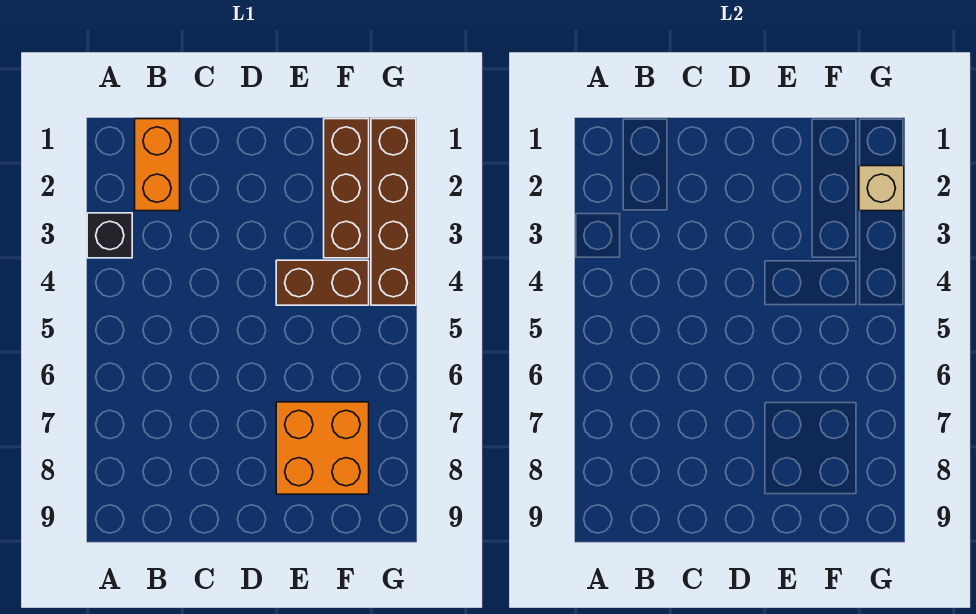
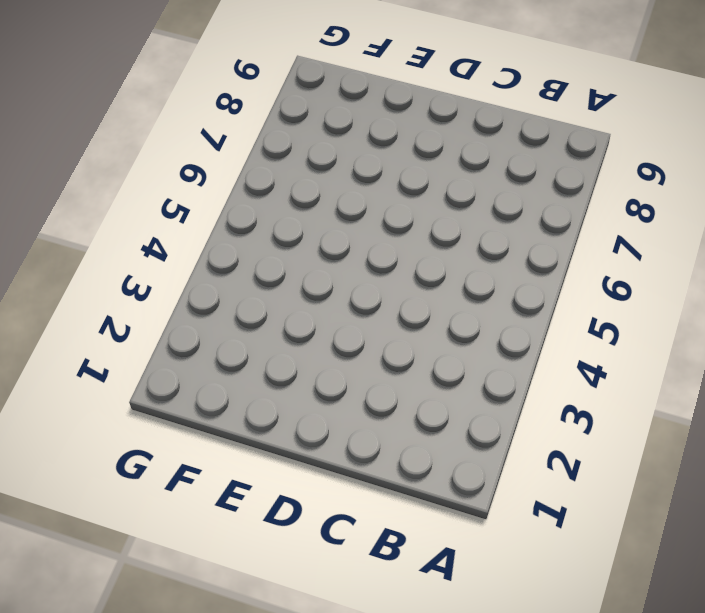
none -> black 1x1 brick [87,213,132,258]
none -> orange 1x2 brick [135,119,180,211]

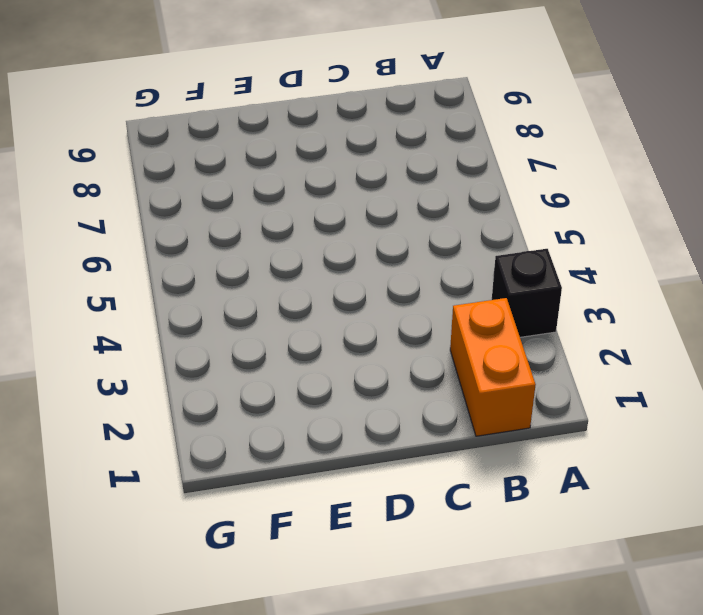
none -> brown 1x2 brick [276,260,369,305]
none -> orange 2x2 brick [276,402,369,494]

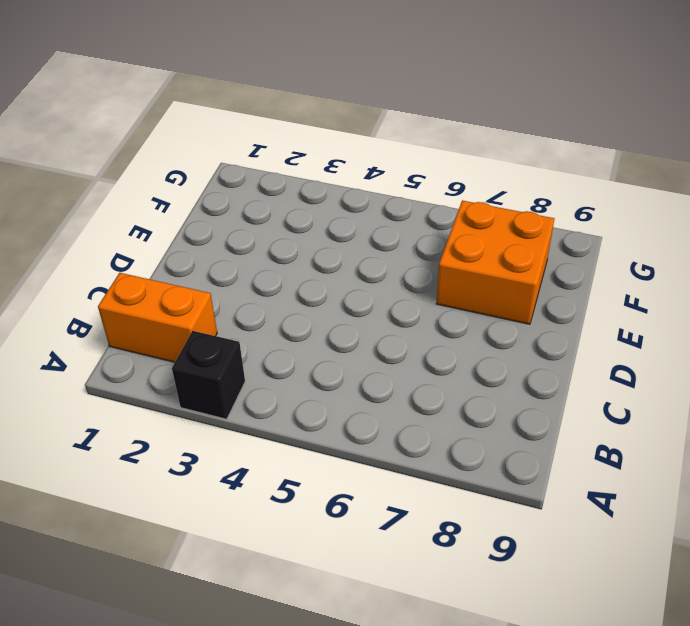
none -> brown 1x2 brick [276,260,369,305]
none -> brown 1x3 brick [324,119,369,258]

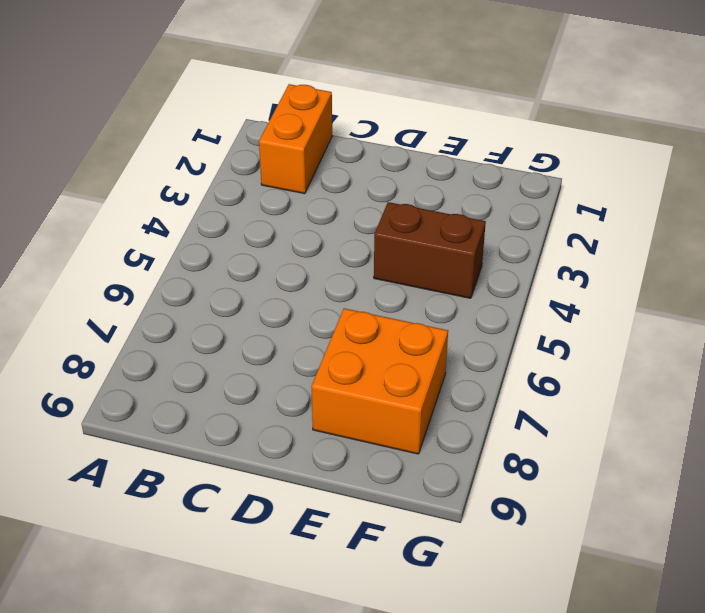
none -> black 1x1 brick [87,213,132,258]
none -> brown 1x3 brick [324,119,369,258]

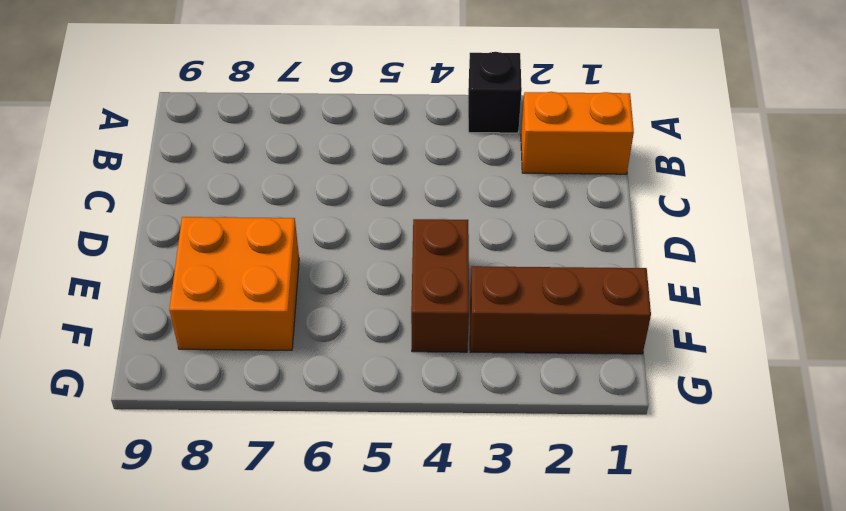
none -> brown 1x4 brick [371,119,416,305]
none -> tan 1x1 brick [859,166,904,211]

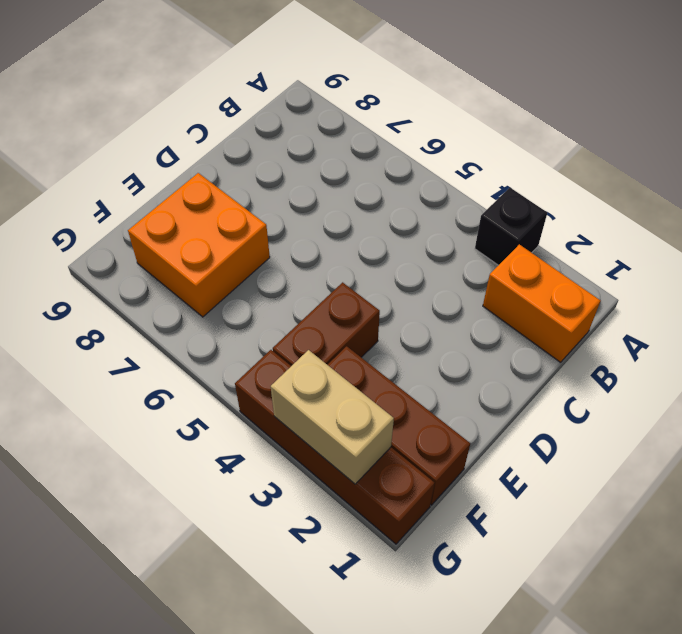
tan 1x2 brick [271,350,394,484] -> tan 1x1 brick [859,166,904,211]

